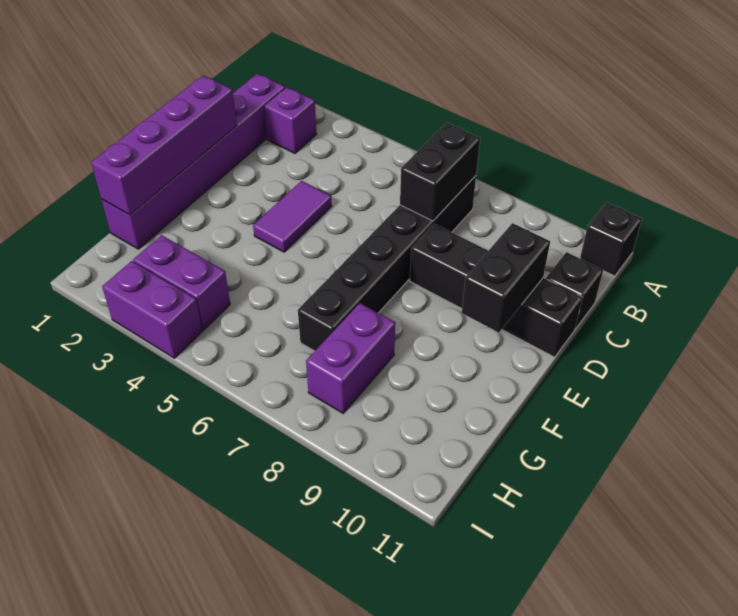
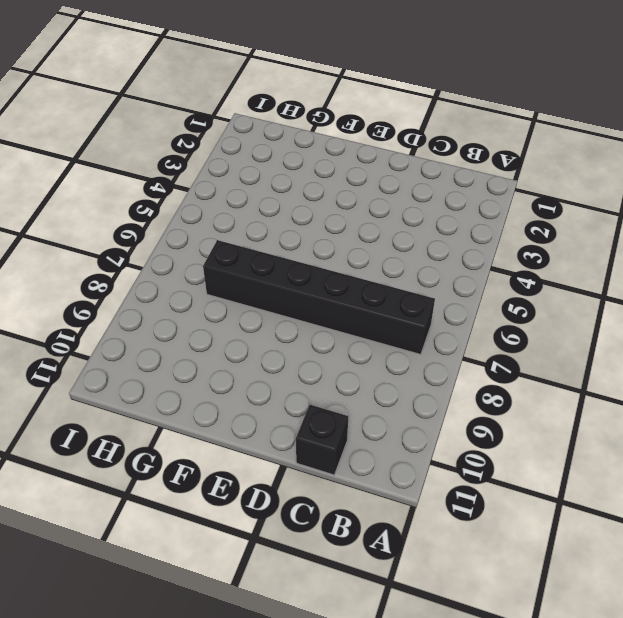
none -> black 1x1 brick [580,202,642,276]
none -> purple 1x6 brick [101,74,285,249]
none -> purple 1x1 brick [264,87,316,153]

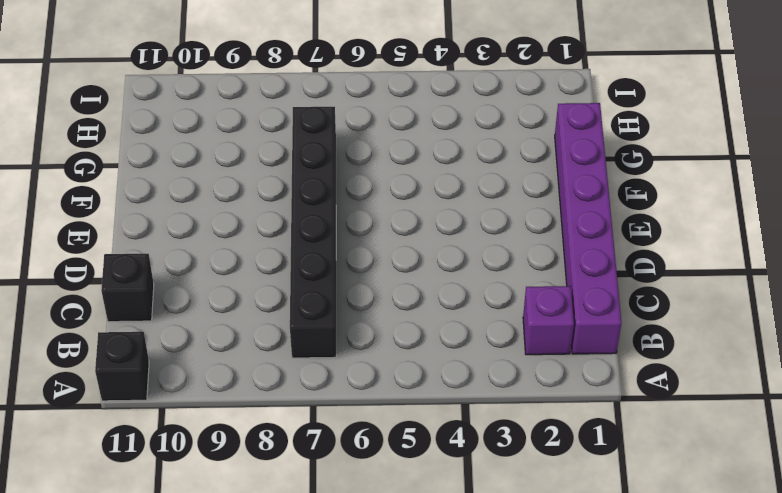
none -> purple 1x2 tile [253,181,332,252]
none -> black 1x4 brick [410,224,583,357]
none -> purple 1x2 brick [306,303,395,413]

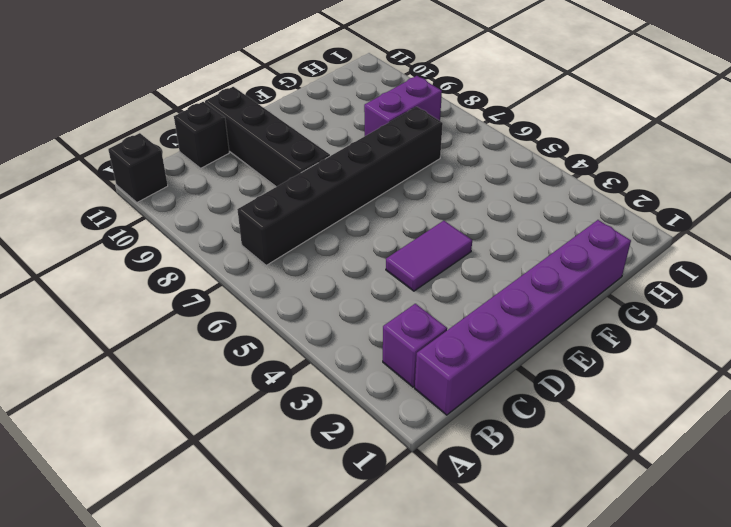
none -> purple 1x2 brick [133,235,230,330]
none -> purple 1x2 brick [102,261,202,358]
none -> black 1x2 brick [400,123,480,221]

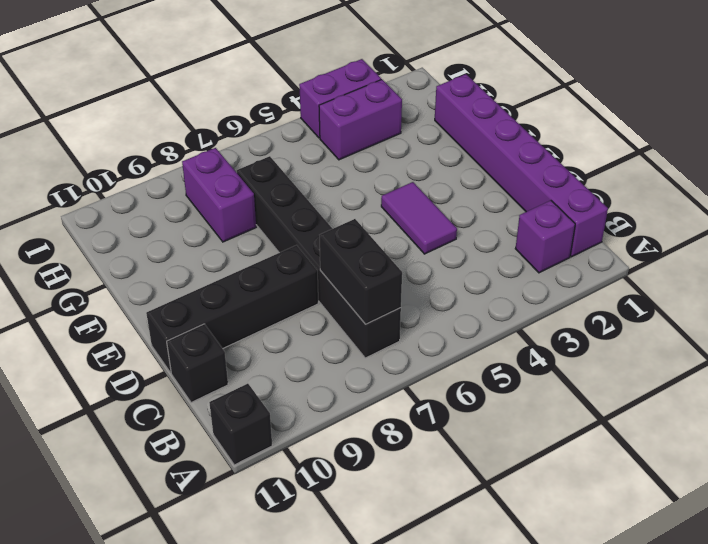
none -> purple 1x4 brick [91,75,237,215]
none -> black 1x2 brick [462,223,550,332]

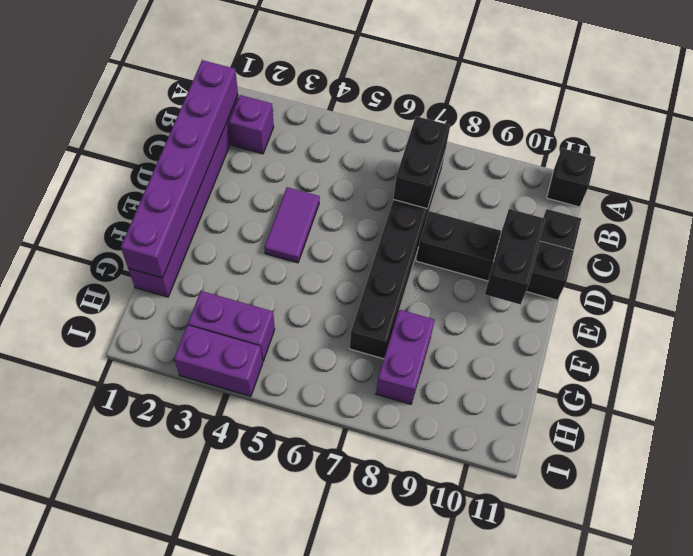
purple 1x6 brick [121,60,238,278] -> purple 1x4 brick [91,75,237,215]

